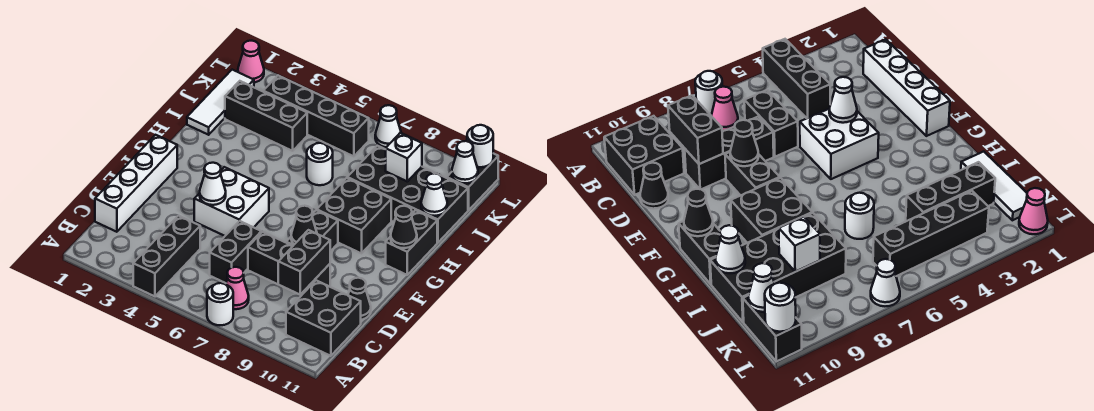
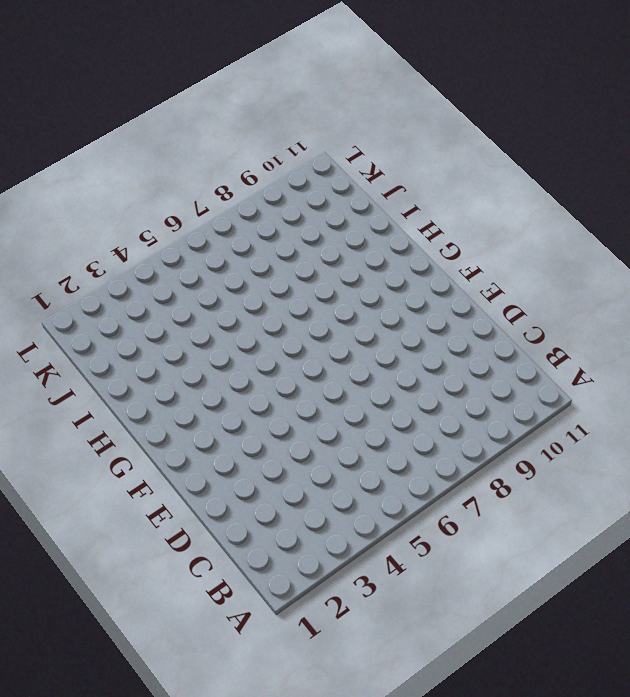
none -> black 1x3 brick [133,216,200,296]
none -> white 1x1 round brick [207,283,233,325]
none -> pink 1x1 cone [226,267,249,309]

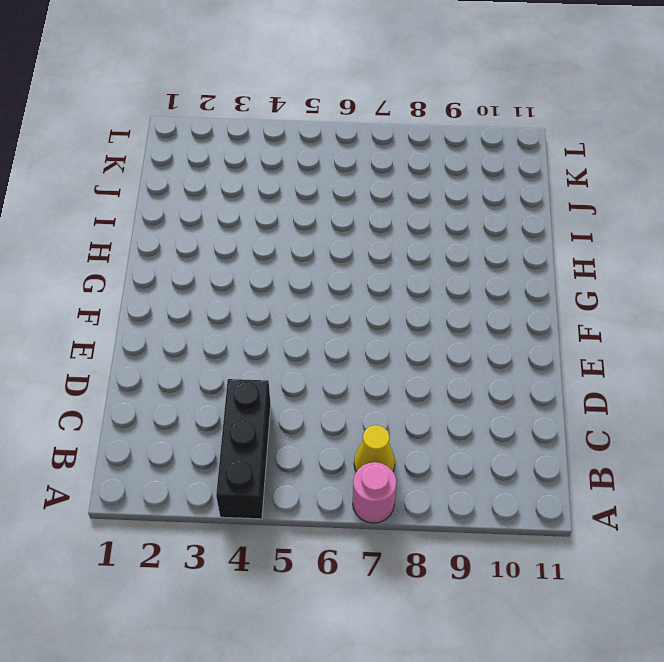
pink 1x1 round brick [353,462,396,523] -> white 1x1 round brick [207,283,233,325]
yellow 1x1 cone [354,425,395,472] -> pink 1x1 cone [226,267,249,309]
none -> black 2x2 brick [286,280,361,356]
none -> white 1x4 brick [95,135,177,232]
none -> black 1x2 brick [210,221,261,283]

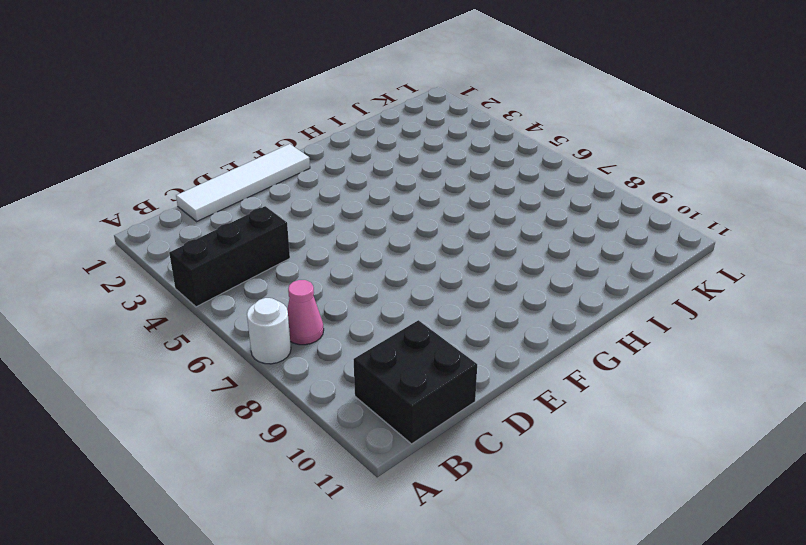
white 1x4 tile [176,144,310,221] -> white 1x4 brick [95,135,177,232]
none -> black 1x2 brick [210,221,261,283]
none -> black 1x3 brick [248,232,330,295]
none -> black 1x1 cone [348,278,371,320]

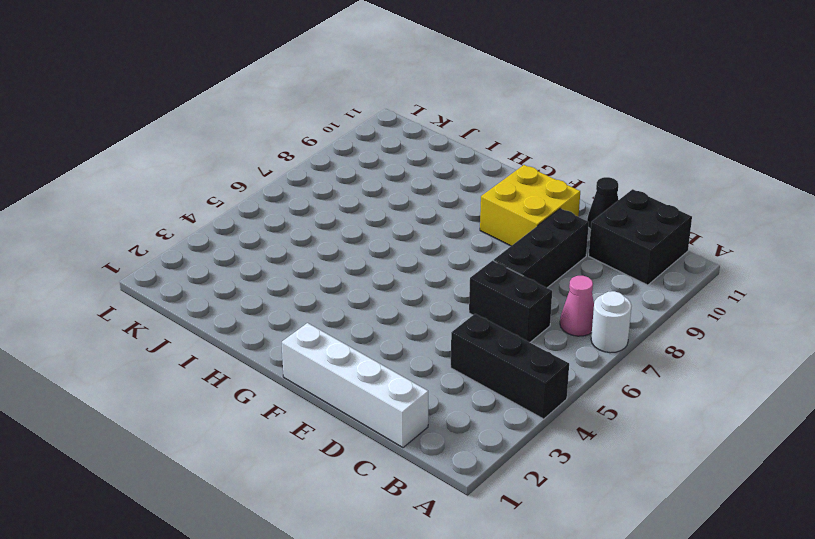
yellow 2x2 brick [480,165,580,246] -> none
none -> white 2x2 brick [194,167,269,236]
none -> black 1x2 brick [286,210,338,251]
none -> black 2x2 brick [317,178,391,253]

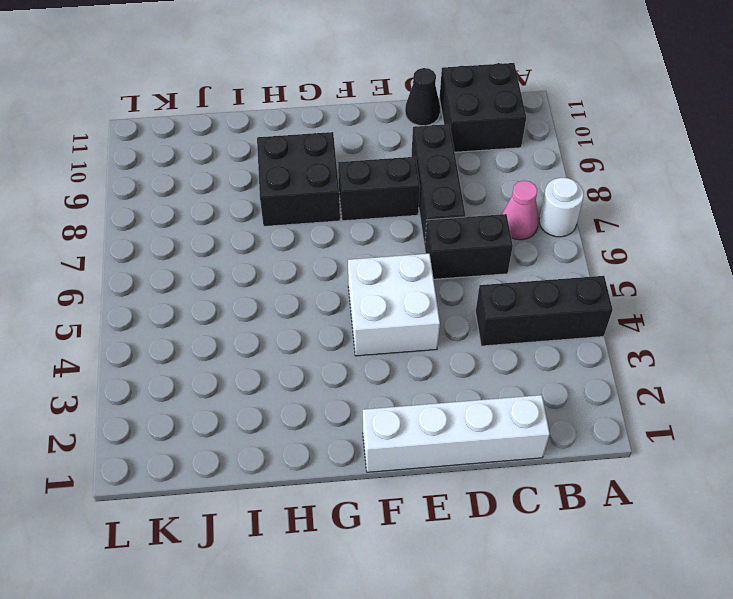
none -> black 1x2 brick [386,210,437,275]
none -> white 1x3 tile [187,70,254,135]
none -> white 1x1 round brick [307,143,333,185]

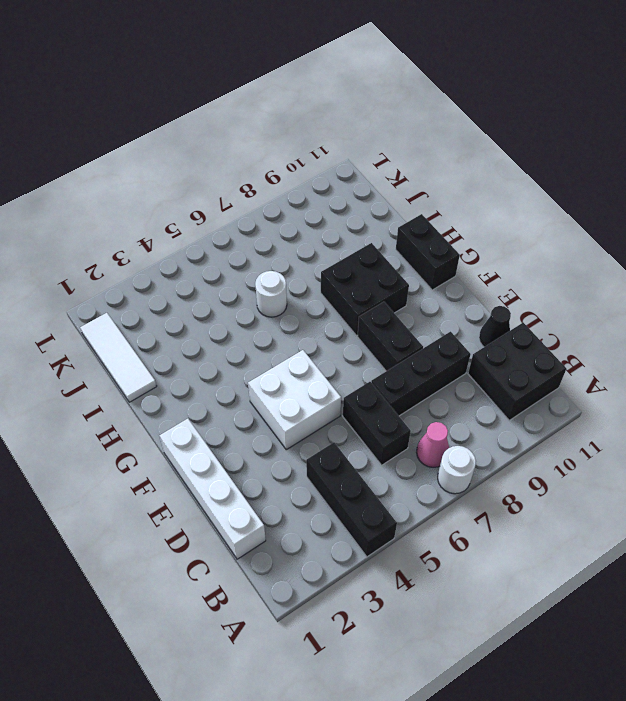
none -> black 2x4 brick [347,146,468,243]
none -> black 1x3 brick [225,81,307,151]
none -> black 1x4 brick [263,76,369,156]

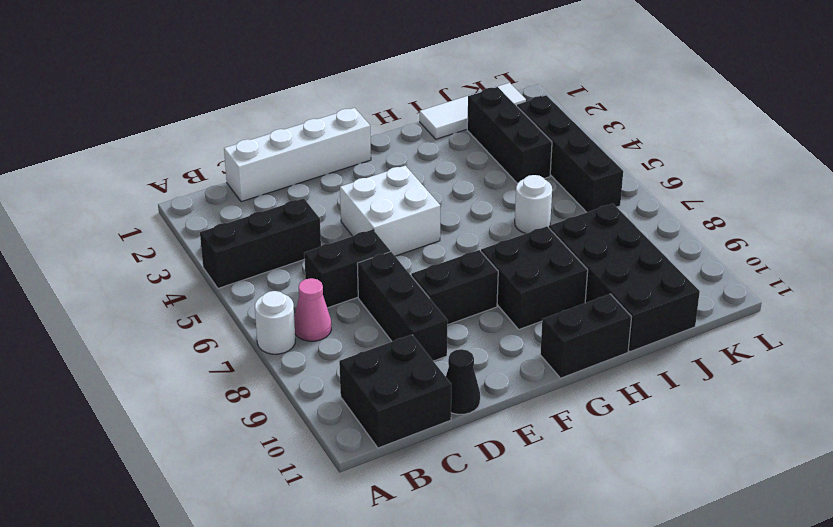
none -> black 1x2 brick [447,153,498,210]
none -> pink 1x1 cone [238,41,264,82]
none -> white 1x1 cone [375,105,401,147]

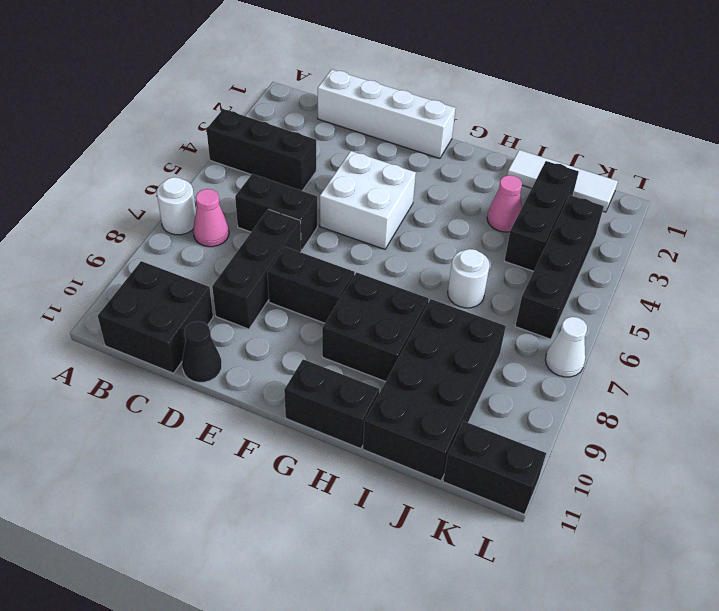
pink 1x1 cone [487,175,522,232] -> pink 1x1 cone moved to [238,41,264,82]
none -> black 1x2 brick [278,230,330,295]
none -> white 1x1 cone [200,163,226,205]
none -> black 1x1 cone [291,206,317,244]

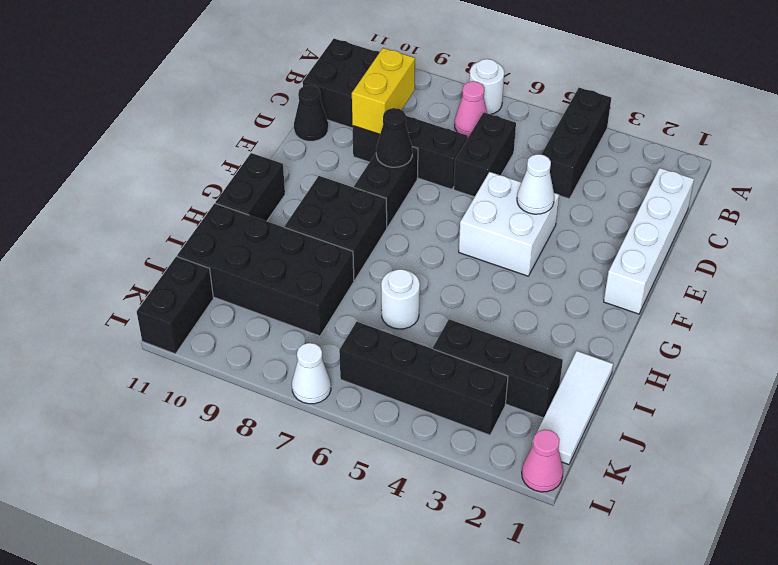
yellow 1x2 brick [352,48,415,134] -> black 1x2 brick [278,230,330,295]
none -> black 1x1 cone [391,206,417,248]
none -> white 1x1 cone [421,173,447,216]
none -> white 1x1 brick [386,133,422,181]

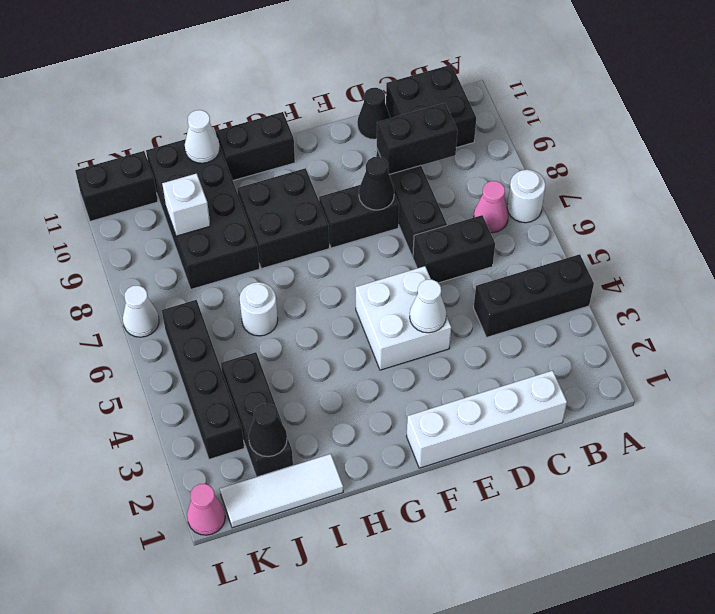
black 1x1 cone [249,403,287,457] -> black 1x1 cone moved to [391,206,417,248]
none -> white 1x1 cone [452,141,478,183]
none -> white 1x1 round brick [467,125,493,167]

